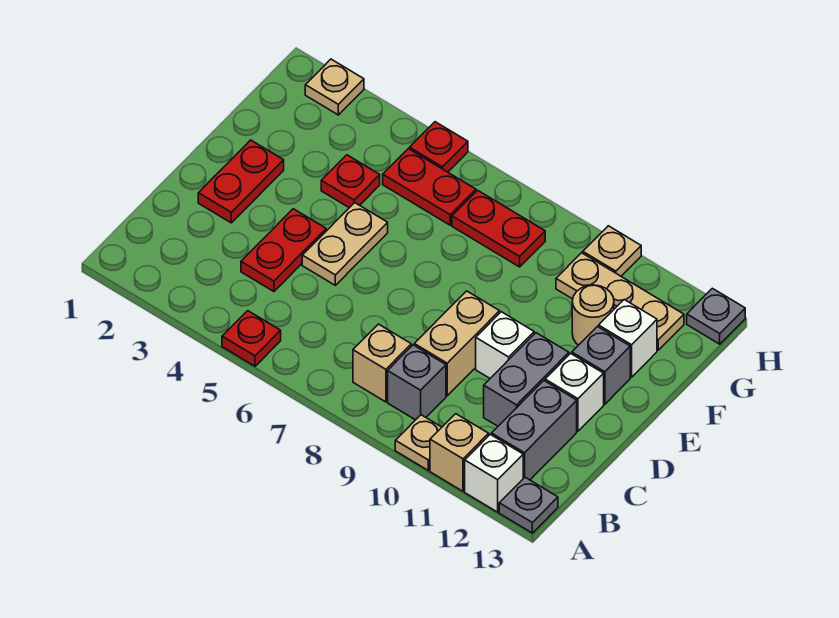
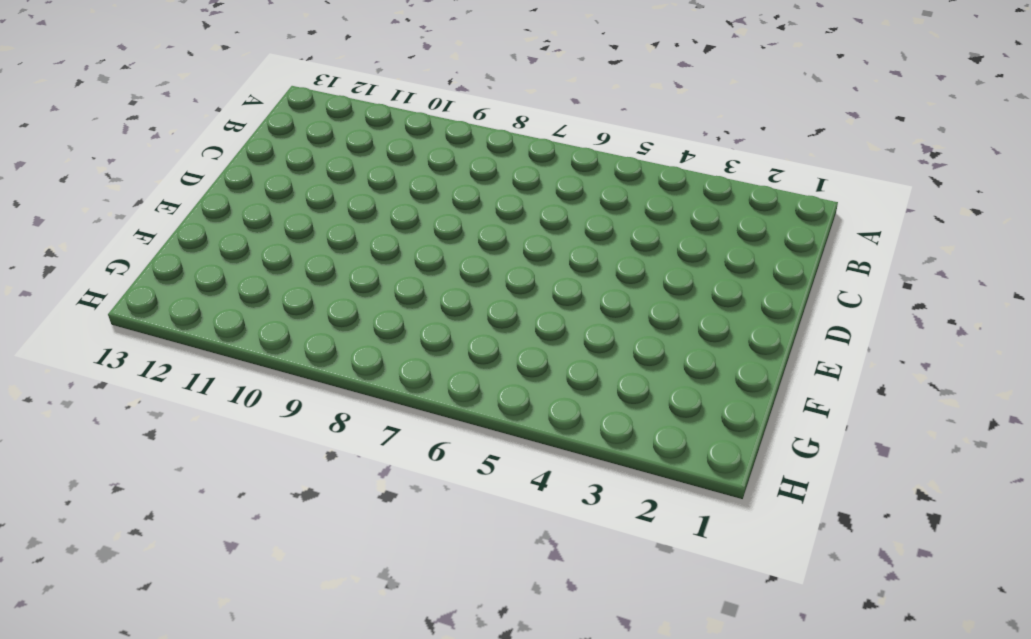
none -> red 1x1 plate [222,311,281,366]
none -> tan 1x1 plate [395,415,442,470]
none -> tan 1x1 brick [430,414,489,491]

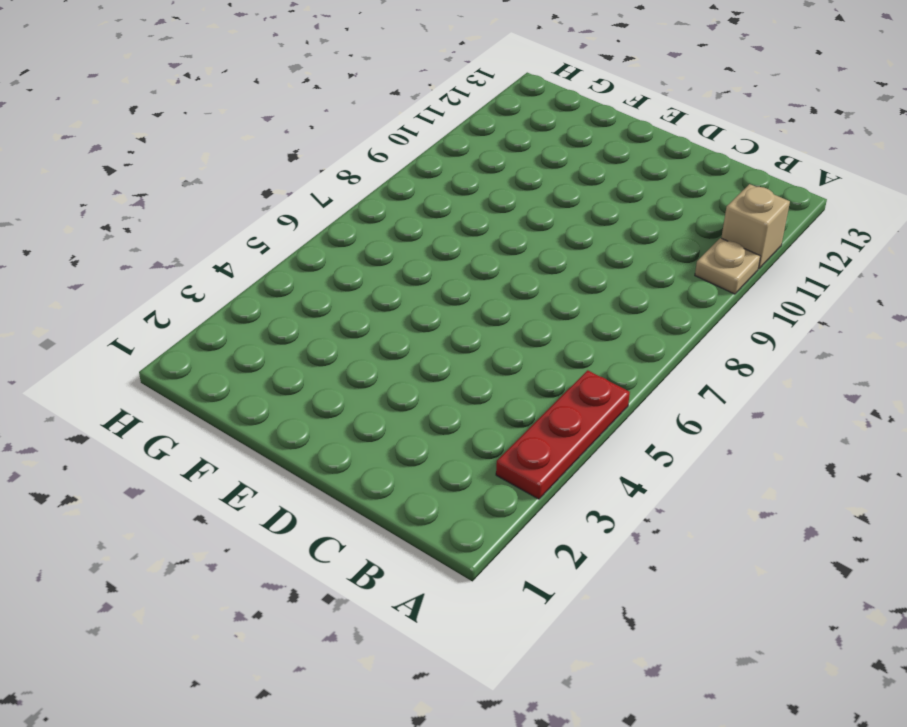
red 1x3 plate [496,370,630,499] -> red 1x1 plate [222,311,281,366]
none -> white 1x1 brick [465,434,523,512]
none -> grey 1x1 plate [499,477,558,533]
none -> tan 1x1 brick [353,324,411,402]

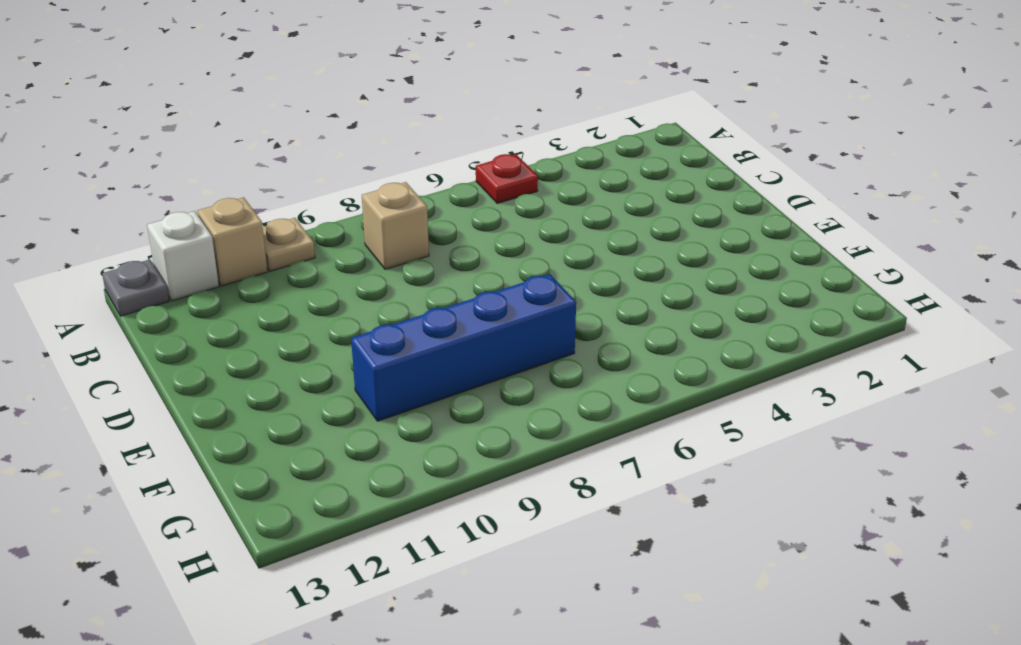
blue 1x4 brick [351,274,576,421] -> none
none -> grey 1x1 brick [388,345,446,420]
none -> grey 1x2 brick [492,381,577,480]
none -> red 1x2 plate [241,209,326,292]

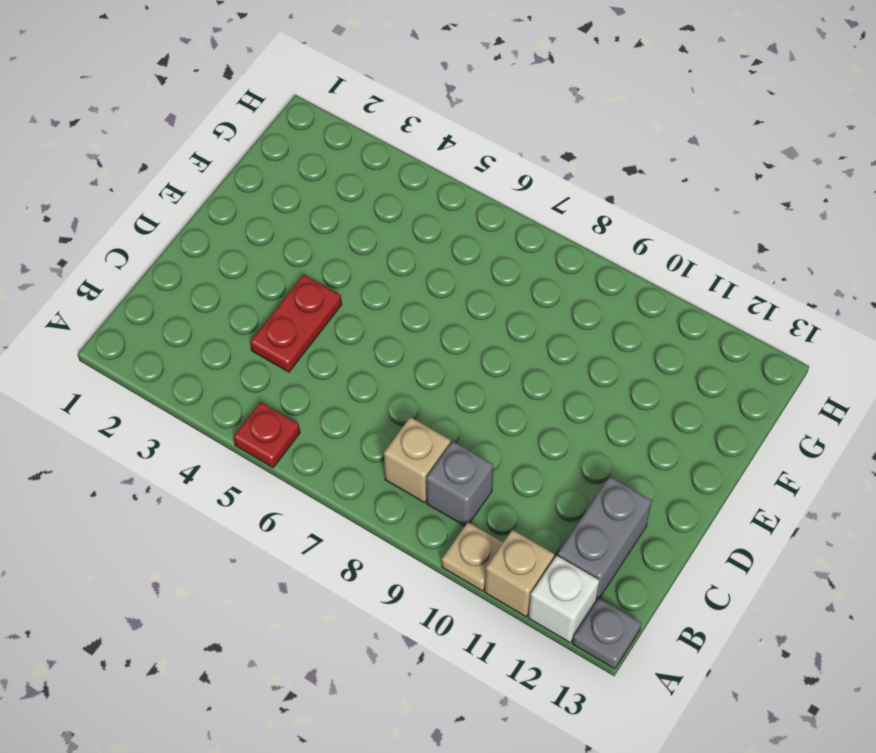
none -> tan 1x2 brick [414,291,500,396]
none -> grey 1x2 brick [484,333,569,426]
none -> red 1x2 plate [198,140,284,223]

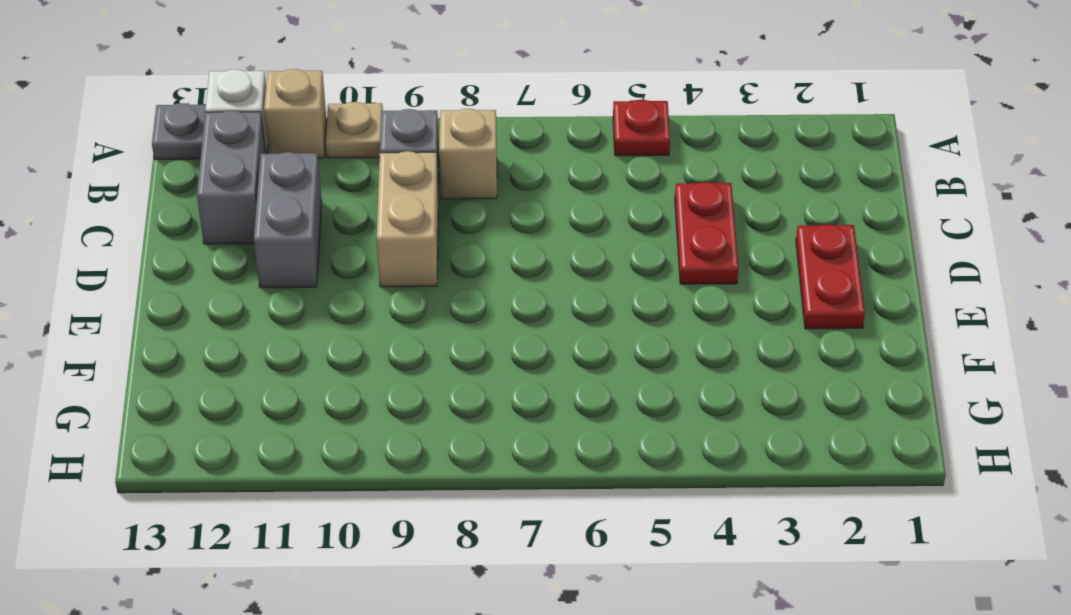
none -> tan 1x2 plate [302,203,388,285]
none -> white 1x1 brick [476,312,534,378]
none -> white 1x1 brick [545,353,604,431]

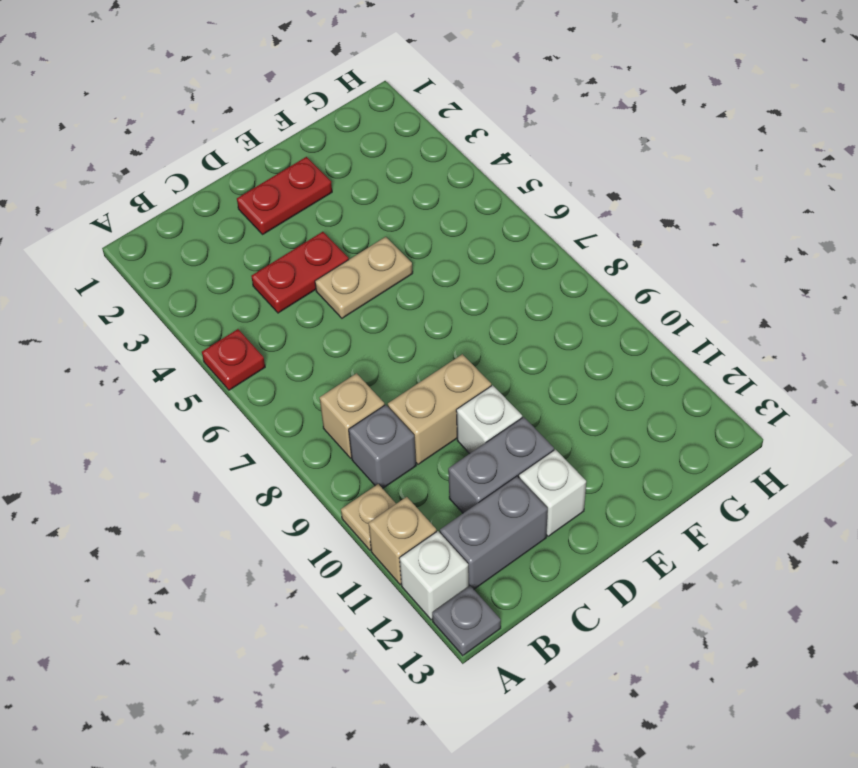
none -> grey 1x1 brick [572,327,630,404]
none -> red 1x1 plate [321,155,380,208]
none -> tan 1x1 round brick [572,285,614,345]

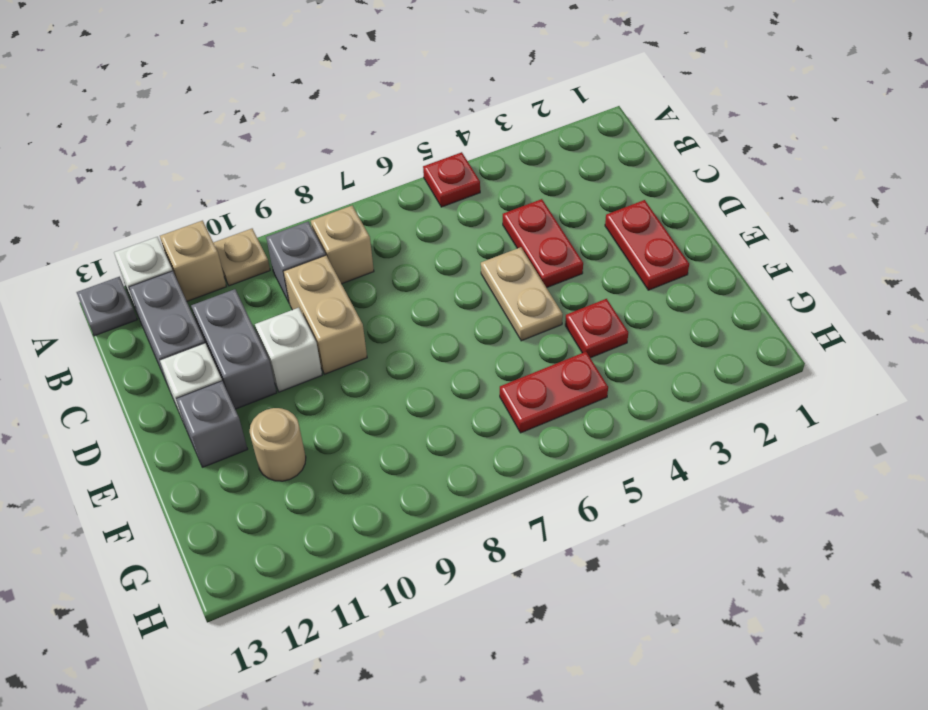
none -> white 1x1 brick [599,300,657,377]
none -> red 1x2 plate [452,190,545,267]
none -> tan 1x3 plate [556,253,684,350]

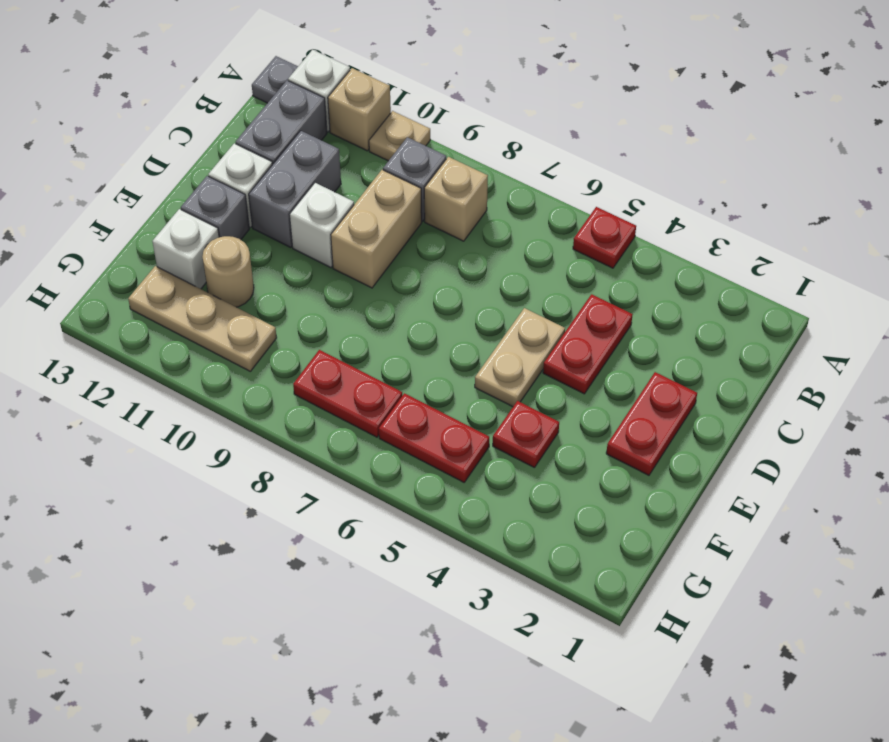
none -> tan 1x1 plate [305,59,364,115]
none -> red 1x1 plate [409,122,468,172]
none -> tan 1x1 plate [583,226,641,276]

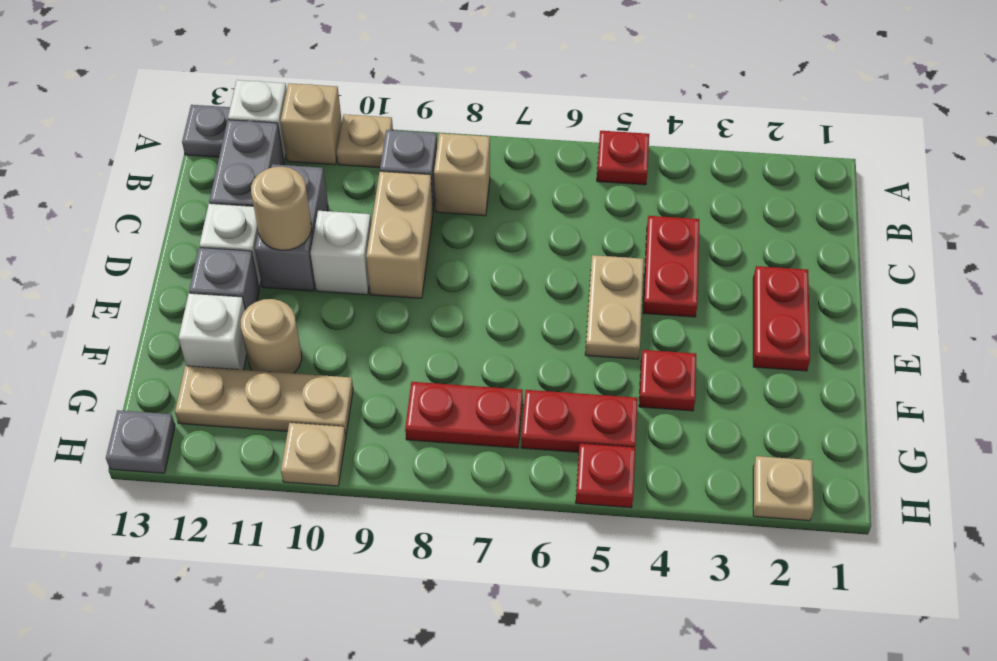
tan 1x1 round brick [251,167,312,250] -> none

